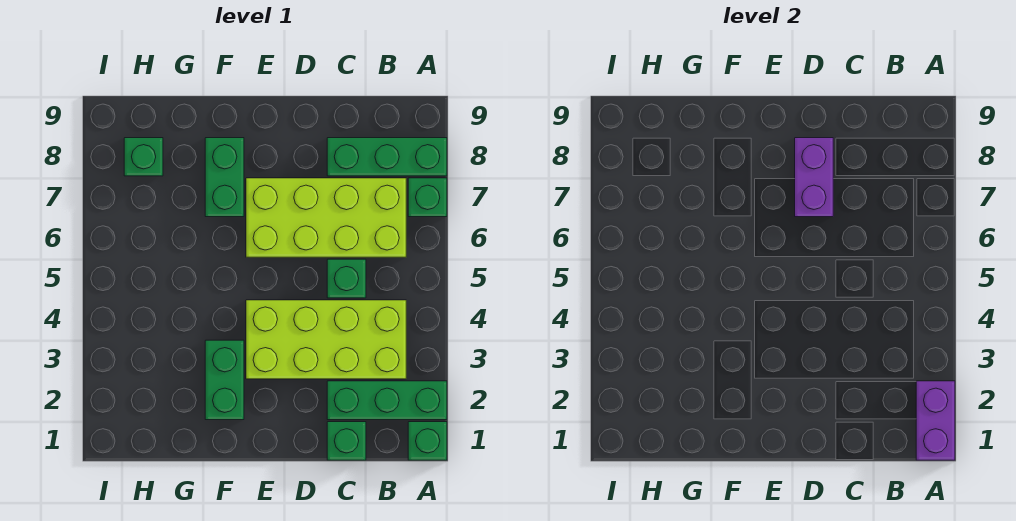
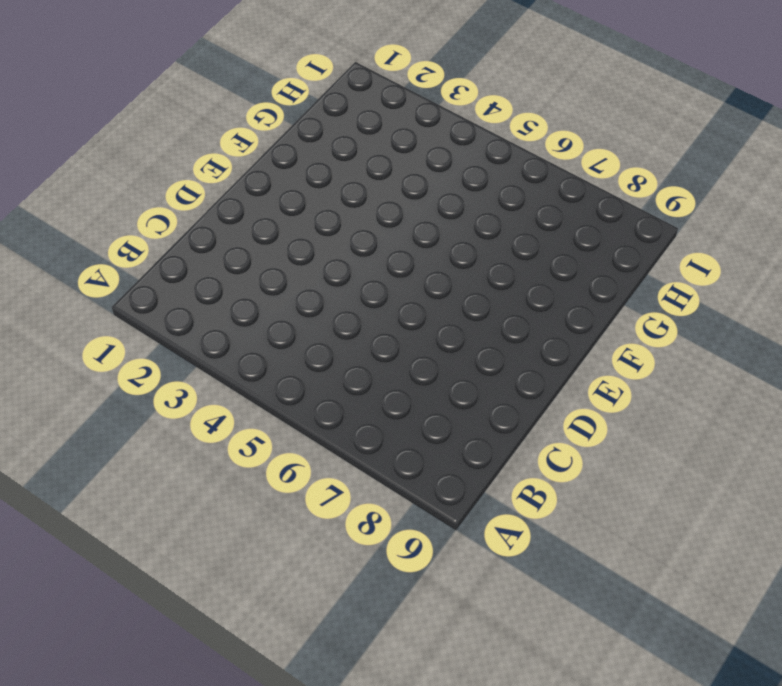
none -> green 1x1 brick [408,422,447,460]
none -> green 1x3 brick [327,381,447,420]
none -> green 1x1 brick [408,178,447,217]

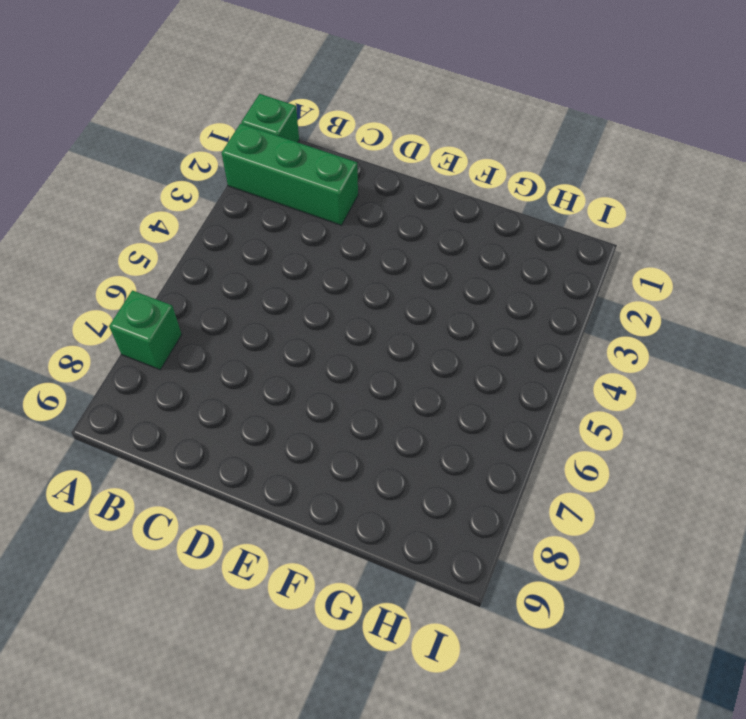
none -> green 1x3 brick [327,138,447,176]
none -> lime 2x4 brick [246,300,406,379]
none -> lime 2x4 brick [246,178,406,257]

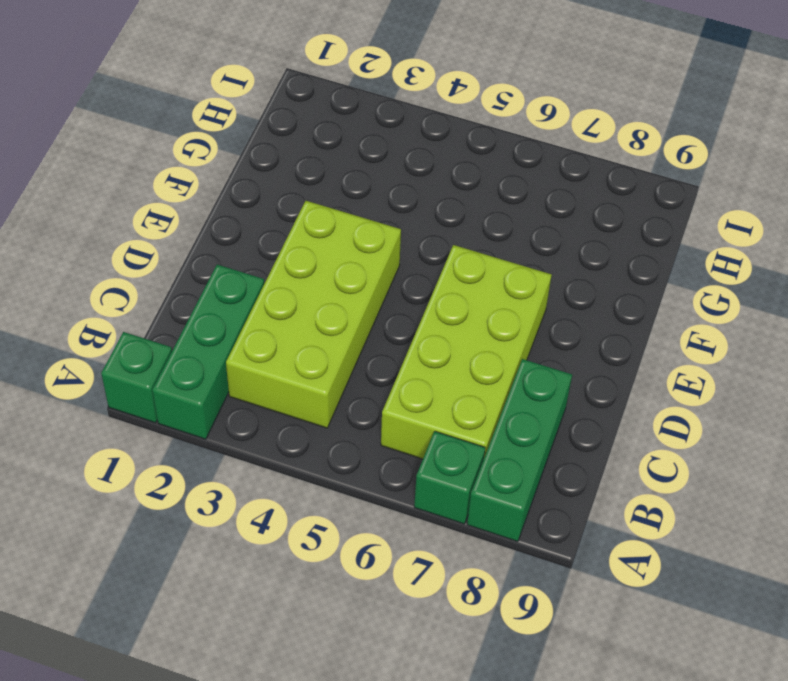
none -> green 1x1 brick [327,422,366,460]
none -> green 1x1 brick [327,259,366,298]
none -> green 1x2 brick [205,340,244,420]

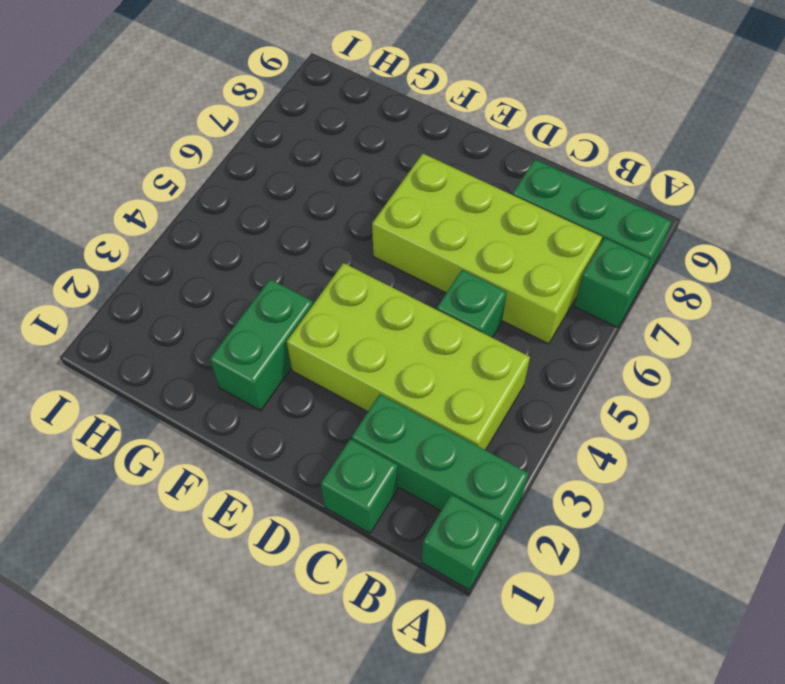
none -> green 1x2 brick [205,138,244,217]
none -> green 1x1 brick [124,138,163,176]
none -> purple 1x2 brick [916,381,955,460]

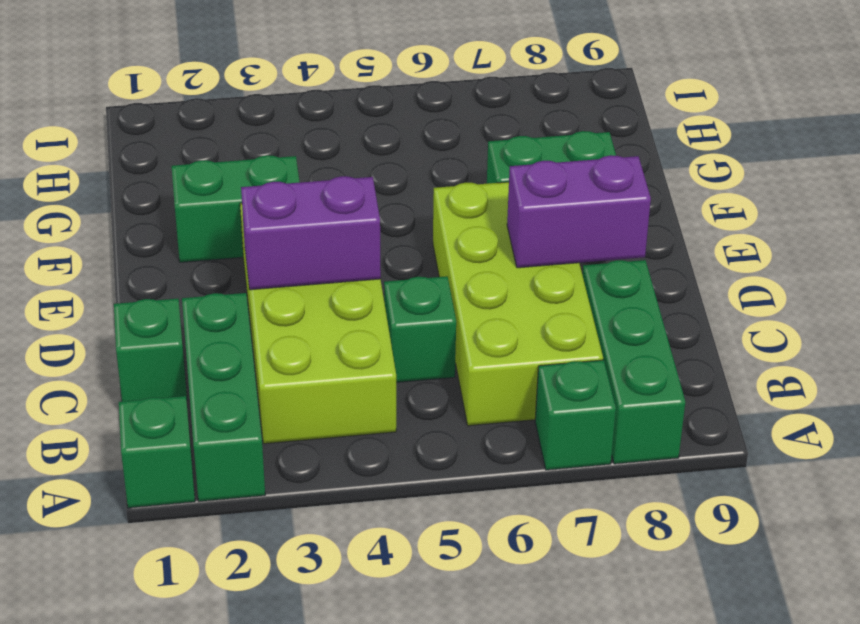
purple 1x2 brick [241,176,381,290] -> purple 1x2 brick moved to [916,381,955,460]
none -> green 1x1 brick [124,138,163,176]

